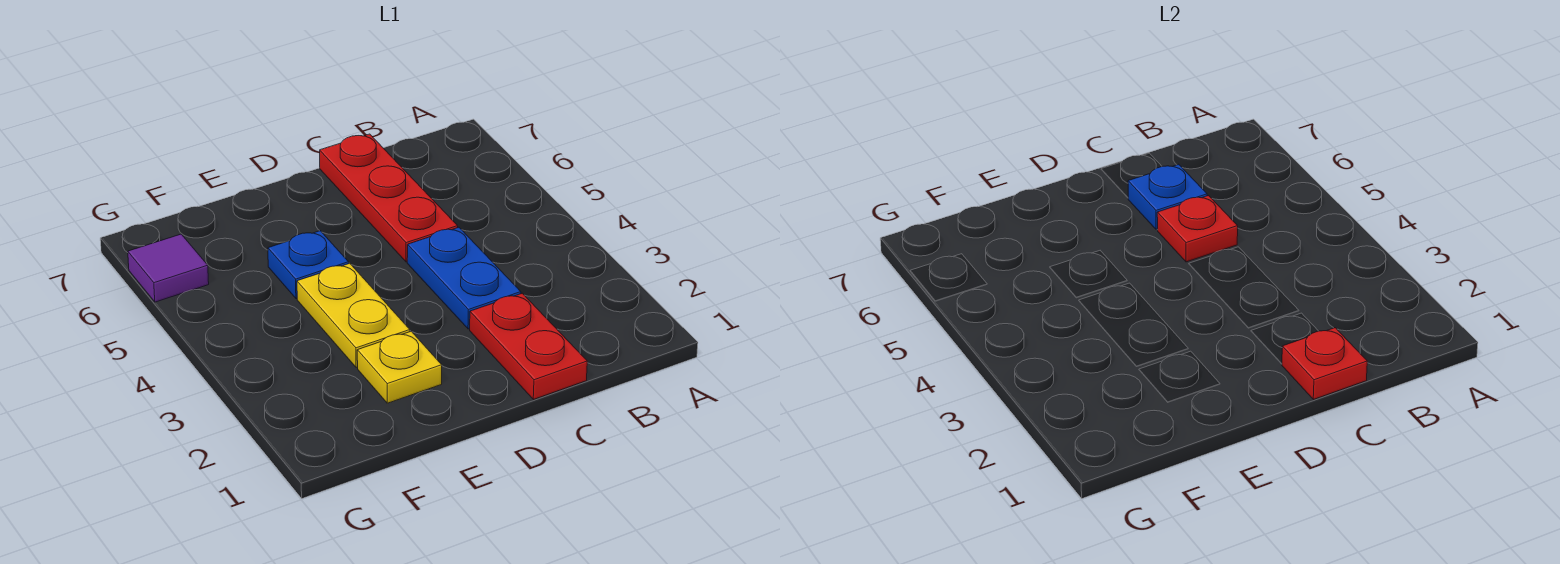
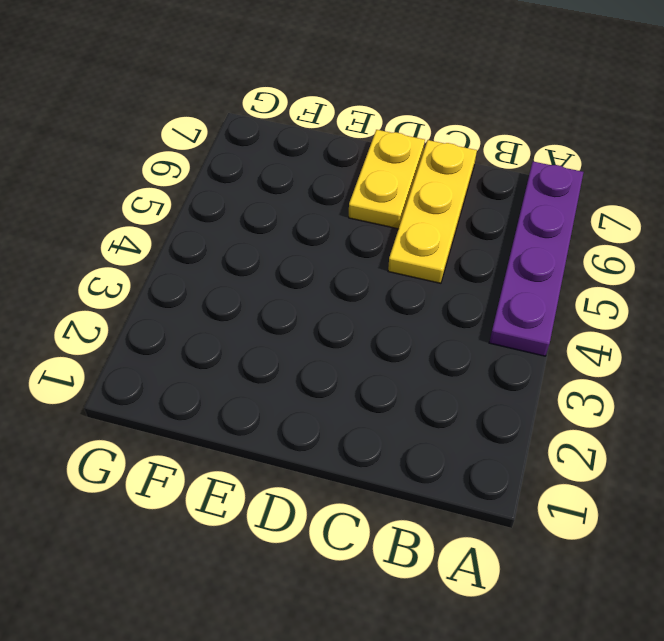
purple 1x4 plate [489,162,584,356] -> none
yellow 1x3 plate [388,140,477,283] -> red 1x3 plate [320,134,458,262]
yellow 1x2 plate [349,130,425,229] -> yellow 1x2 plate moved to [297,263,410,368]
none -> red 1x2 plate [470,293,587,399]
none -> blue 1x2 plate [407,227,521,329]

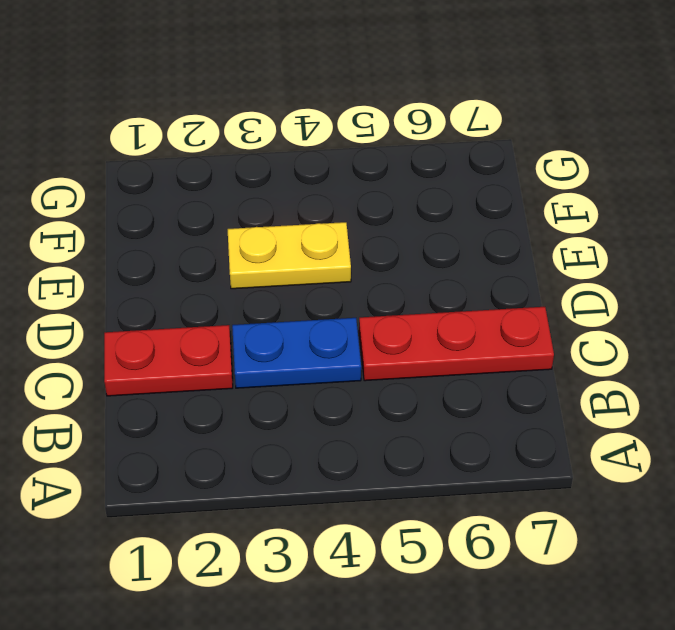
none -> yellow 1x1 plate [357,331,442,403]
none -> blue 1x1 plate [268,231,349,299]

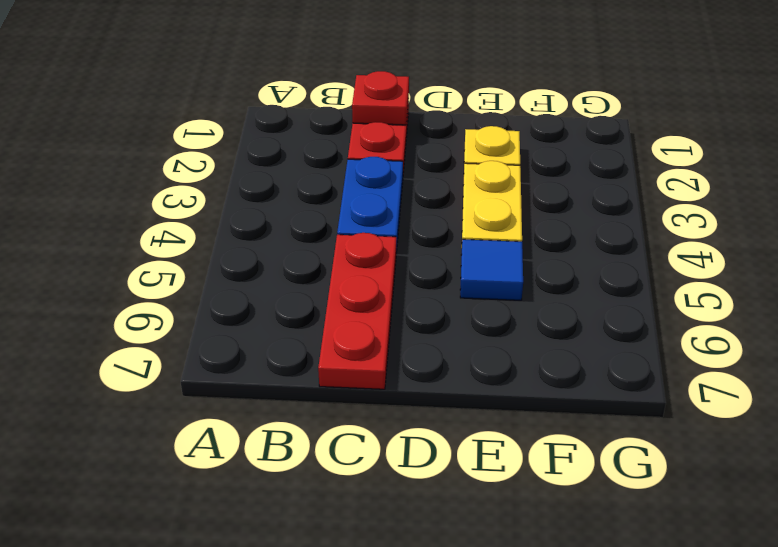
blue 1x1 tile [460,239,523,300] -> blue 1x1 plate [268,231,349,299]
none -> purple 1x1 tile [128,234,209,302]
none -> red 1x1 plate [1157,196,1238,262]

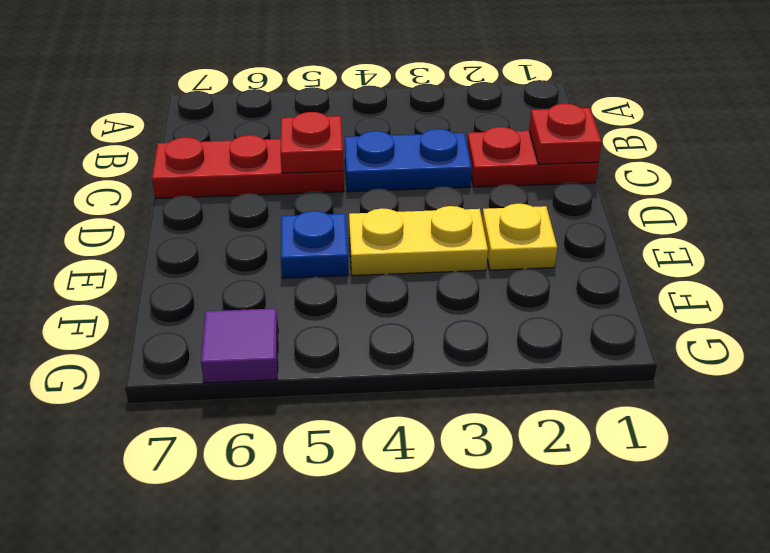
none -> blue 1x1 plate [1128,164,1207,230]

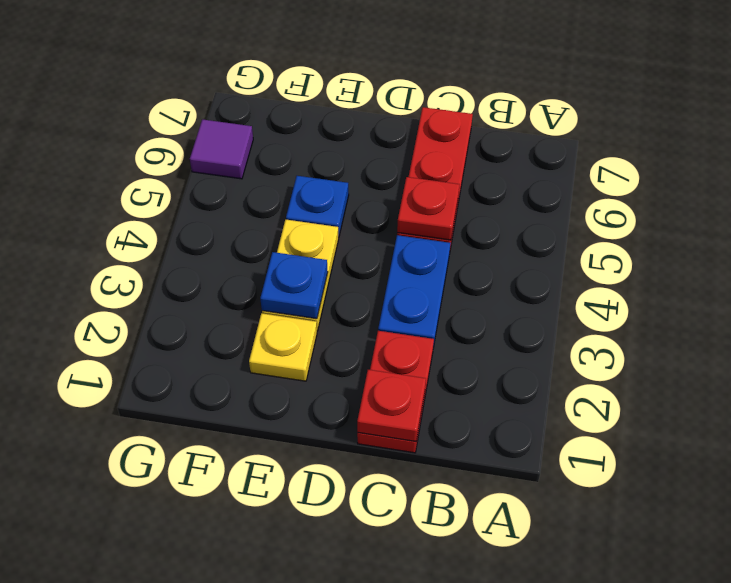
blue 1x1 plate [260,252,328,319] -> blue 1x1 plate moved to [1128,164,1207,230]

